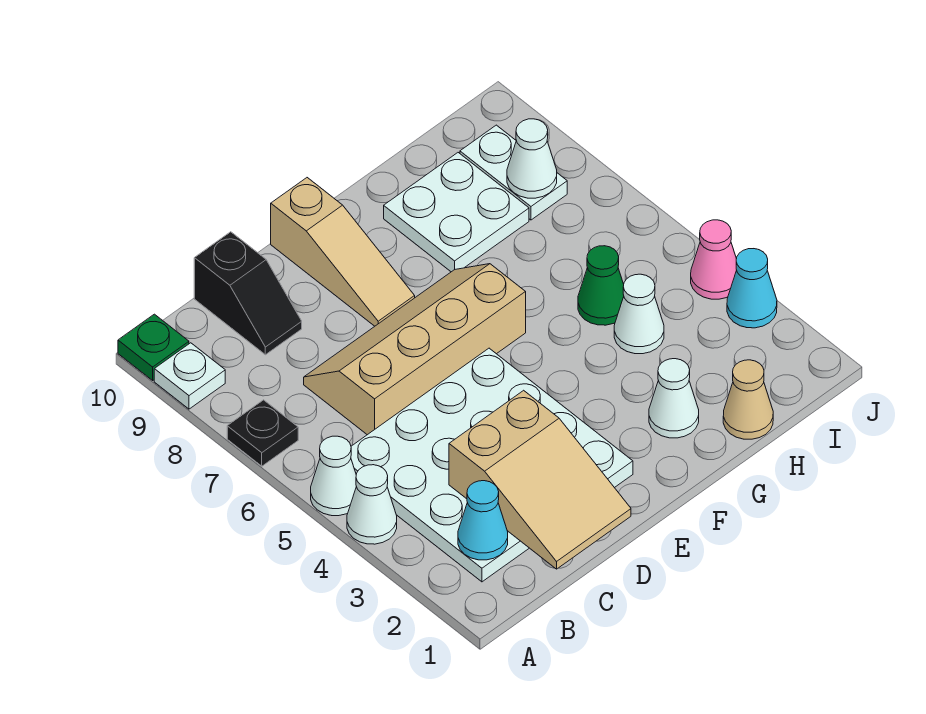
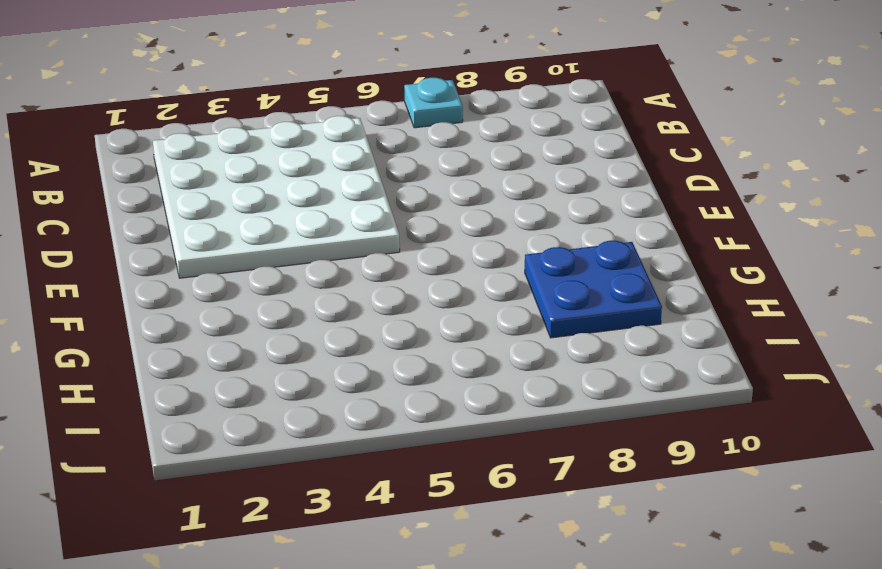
cyan 1x1 plate [404,78,463,128] -> black 1x1 plate [227,400,298,466]
blue 2x2 plate [525,241,662,338] -> white 2x2 plate [384,153,529,272]
none -> white 1x1 cone [347,465,397,544]
none -> white 1x1 cone [311,436,356,516]
none -> white 1x1 plate [154,343,225,409]

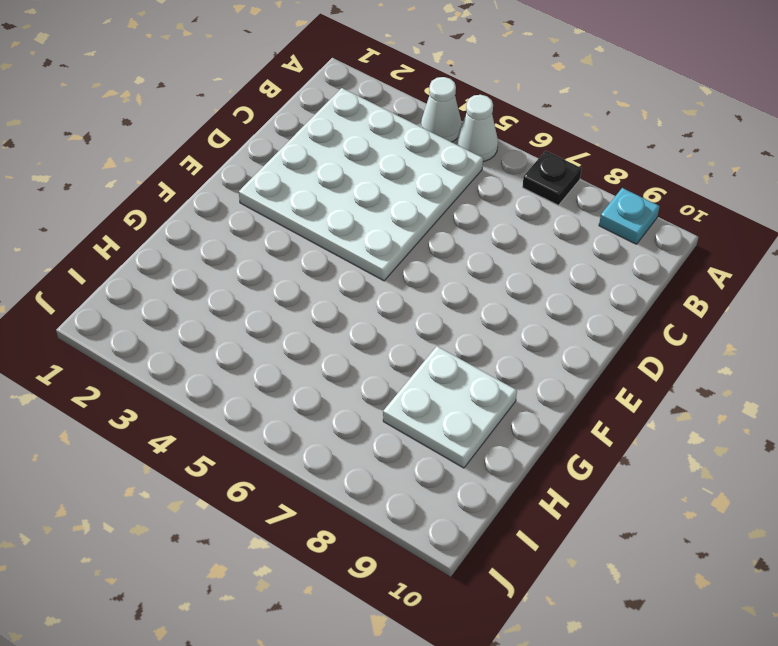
cyan 1x1 plate [599,188,660,244] -> white 1x1 plate [154,343,225,409]
none -> green 1x1 plate [118,314,189,380]
none -> tan 2x4 slope [304,264,526,435]
none -> black 1x2 slope [194,232,302,355]

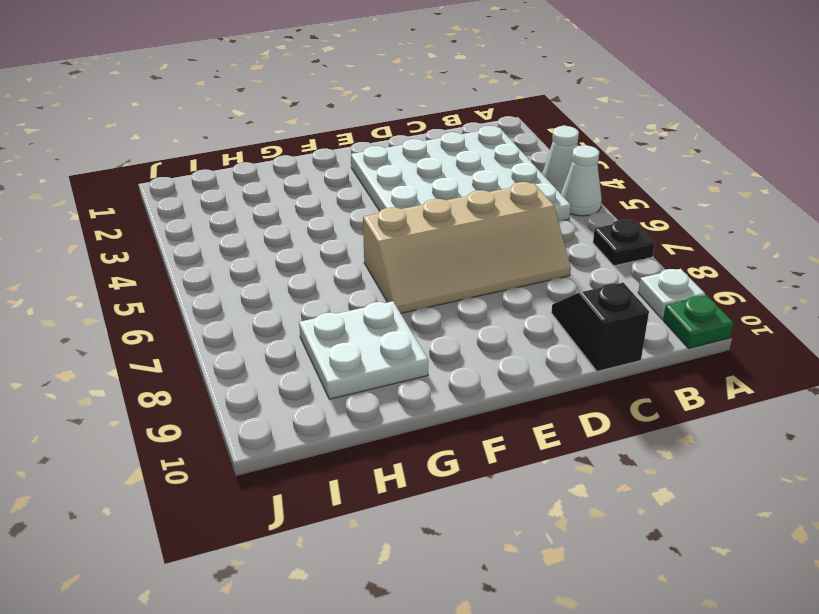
none -> tan 1x3 slope [271,178,415,326]
none -> white 1x1 cone [649,359,699,438]
none -> tan 1x1 cone [723,360,773,439]

